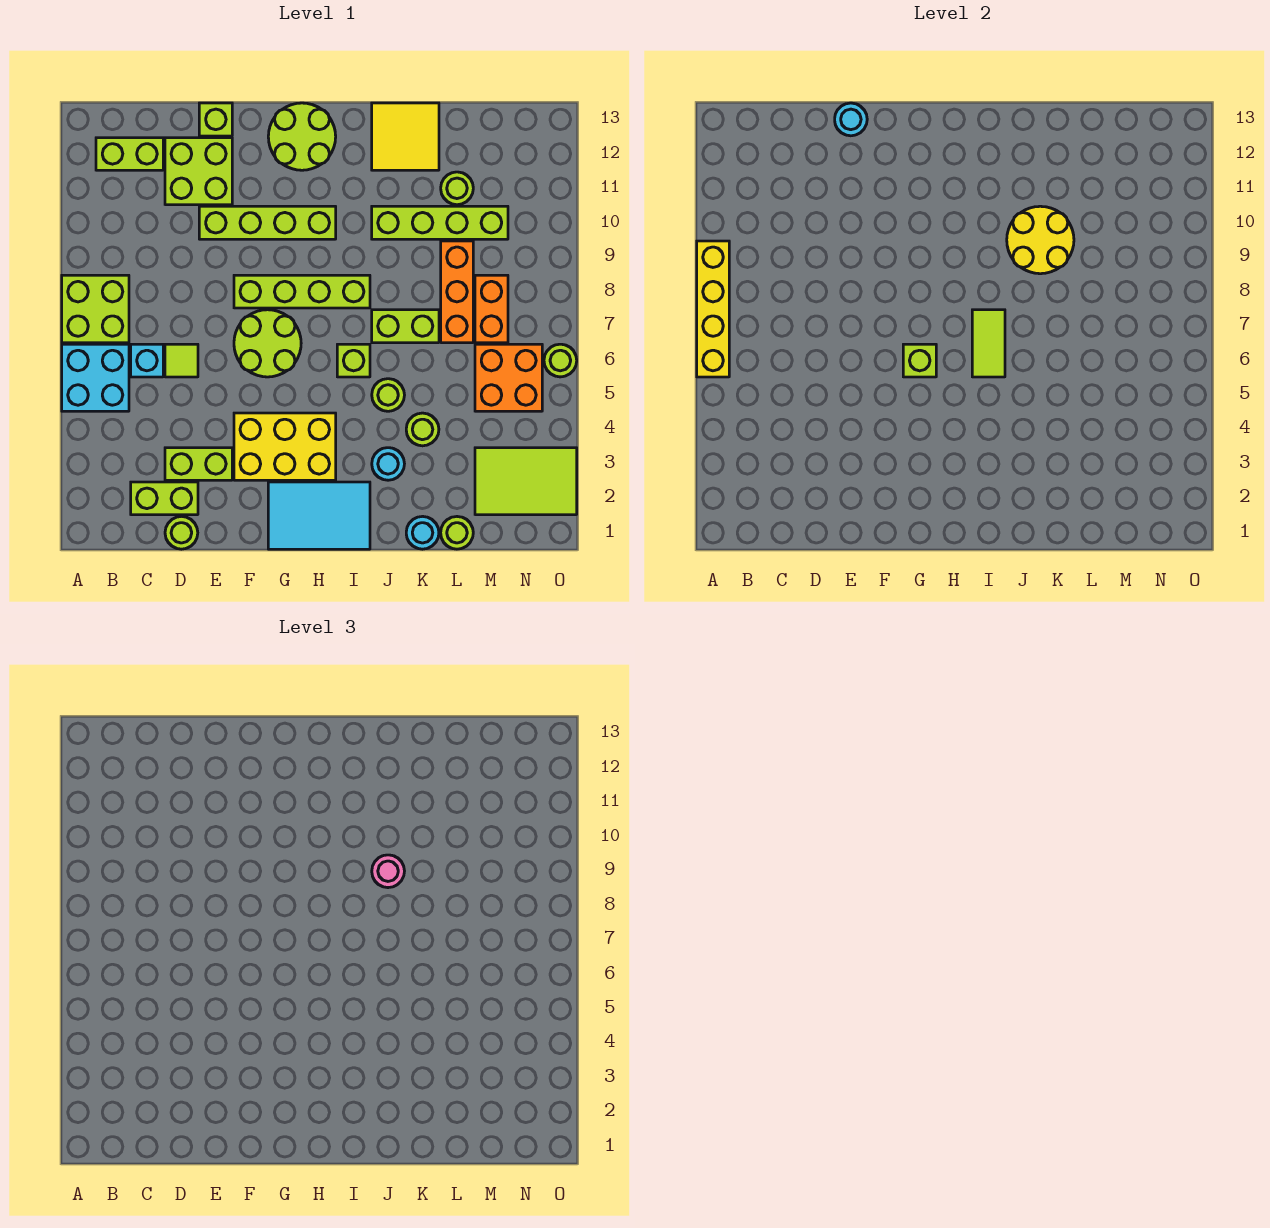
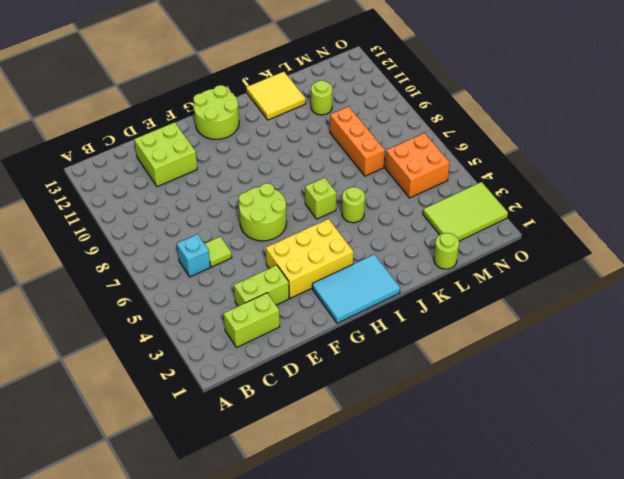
none -> cyan 2x2 brick [62,344,129,411]
none -> lime 2x2 brick [62,275,129,343]
none -> lime 1x2 brick [96,138,163,170]
none -> lime 1x1 round brick [165,516,198,549]

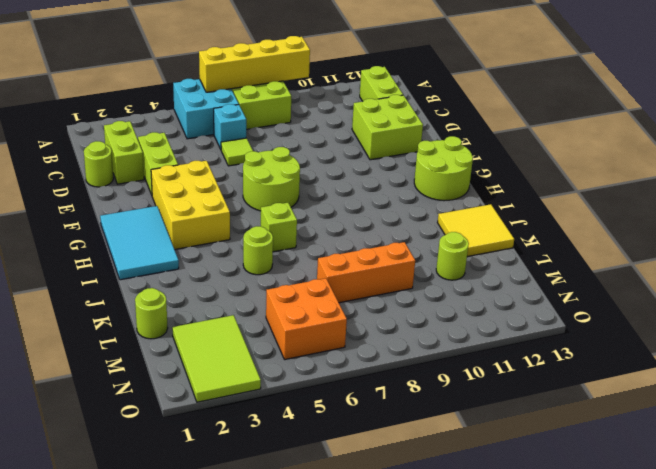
none -> lime 1x4 brick [199,206,336,239]
none -> lime 1x1 brick [199,103,232,136]
none -> lime 1x4 brick [234,275,370,308]
none -> cyan 1x1 round brick [372,448,404,480]

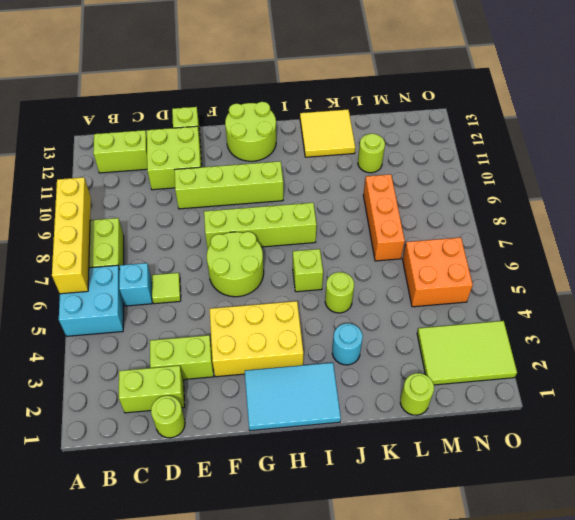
none -> lime 1x2 brick [372,310,439,343]
none -> lime 1x4 brick [372,206,508,239]
none -> cyan 1x1 round brick [406,516,439,549]
none -> lime 1x1 round brick [406,413,439,446]

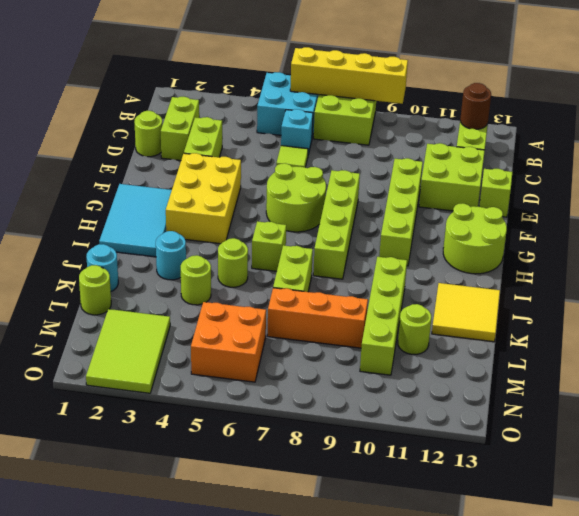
brown 1x1 round brick [460,83,491,129] -> none
none -> orange 1x2 brick [475,275,508,343]
none -> lime 1x1 round brick [544,344,577,377]
none -> cyan 1x1 round brick [835,103,867,136]
none -> lime 1x1 brick [903,344,936,377]

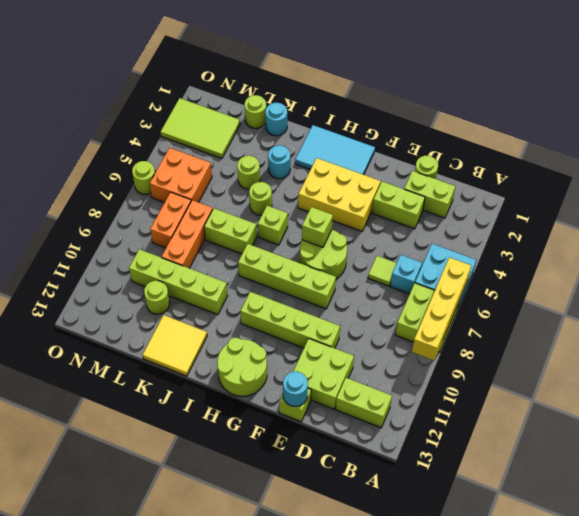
none -> lime 1x2 tile [972,310,1005,377]
none -> yellow 2x2 round brick [1007,206,1074,274]
none -> pink 1x1 round brick [372,855,404,888]

